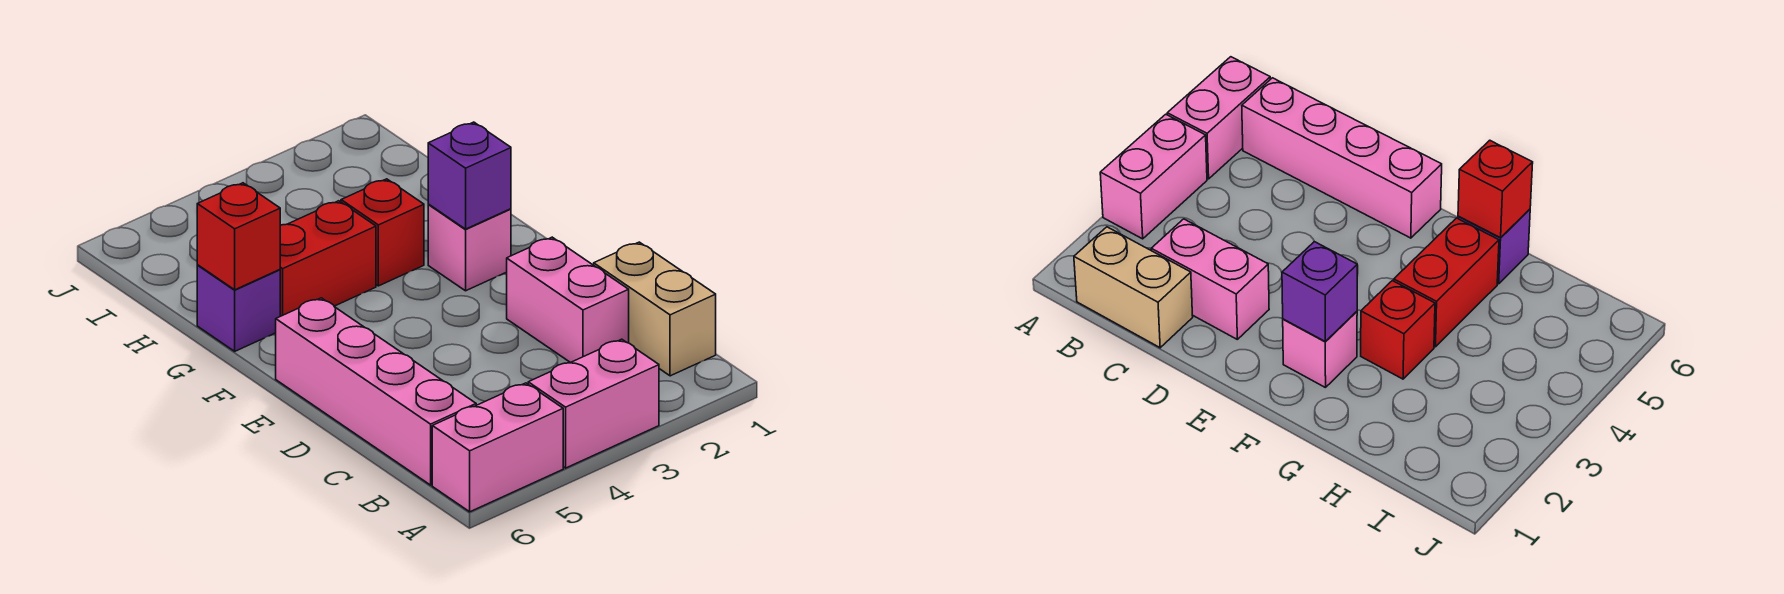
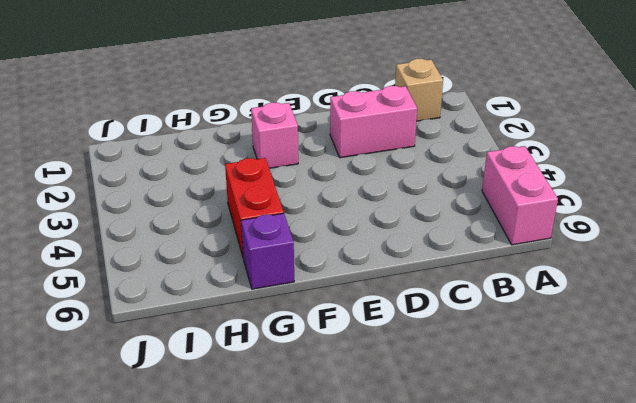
tan 1x1 brick [395,59,443,121] -> tan 1x2 brick [594,242,716,376]
none -> pink 1x2 brick [528,339,659,468]
none -> pink 1x4 brick [276,298,476,485]

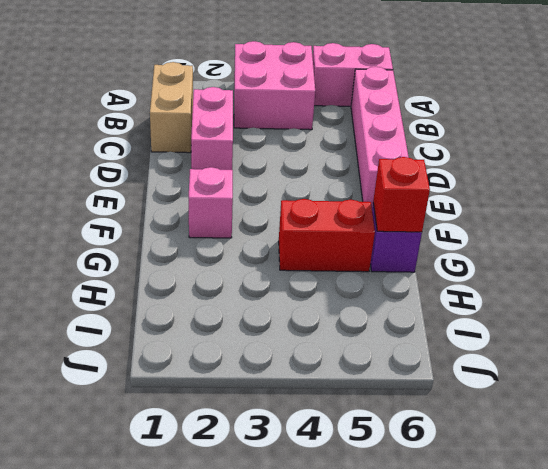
pink 2x2 brick [234,41,315,130] -> pink 1x2 brick [528,339,659,468]
none -> red 1x1 brick [341,179,424,286]
none -> purple 1x1 brick [428,122,511,229]

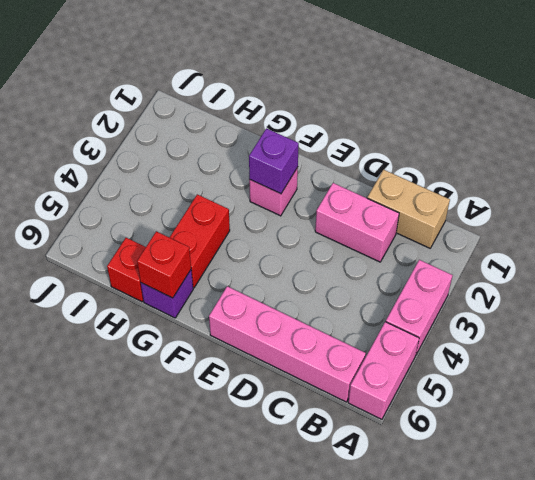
red 1x1 brick [107,238,146,302] -> red 1x1 brick moved to [341,179,424,286]

